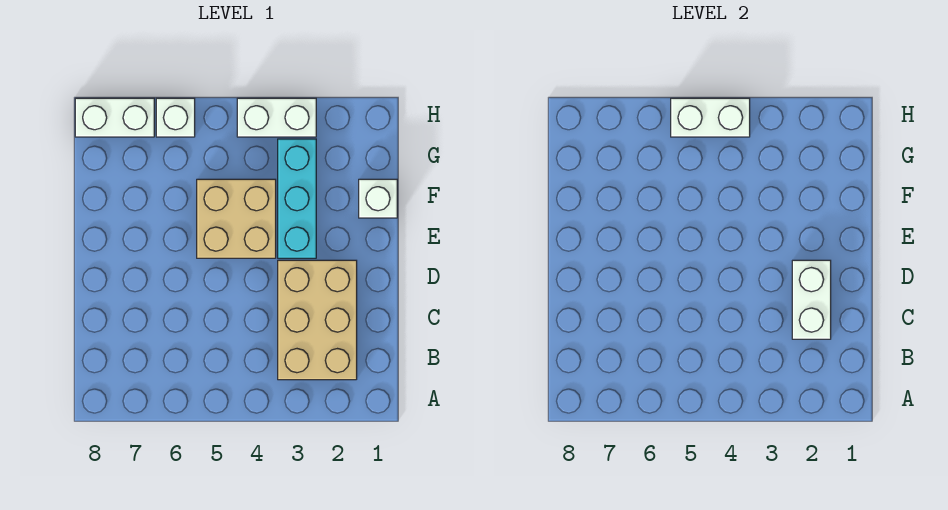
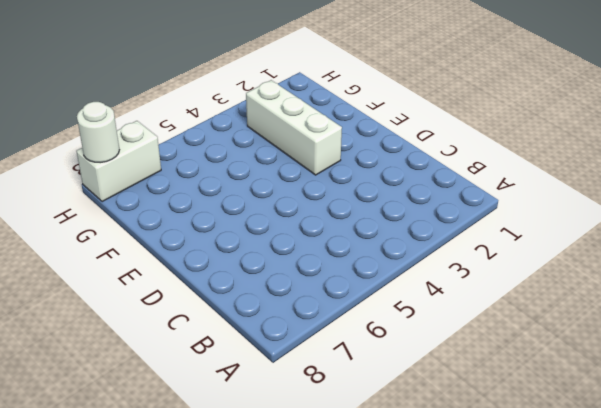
white 1x3 brick [246,80,342,175] -> cyan 1x3 brick [278,139,316,258]
white 1x1 round brick [77,102,119,163] -> none
none -> tan 2x3 brick [278,260,357,380]
none -> tan 2x2 brick [197,179,276,258]

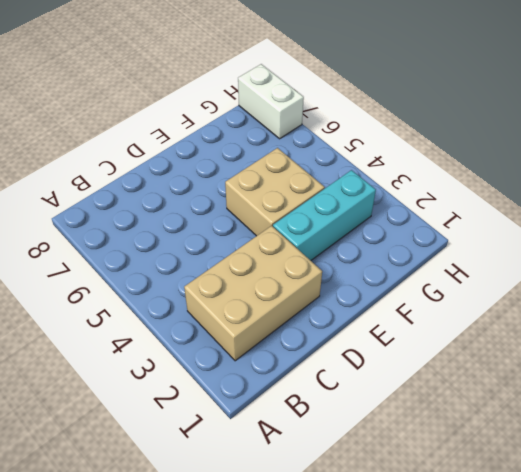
none -> white 1x1 brick [359,179,397,218]
none -> white 1x2 brick [237,98,316,137]

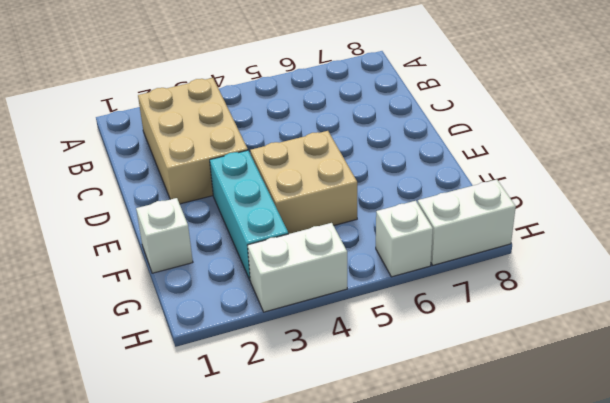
none -> white 1x2 brick [792,260,831,339]
none -> white 1x2 brick [671,98,750,137]

